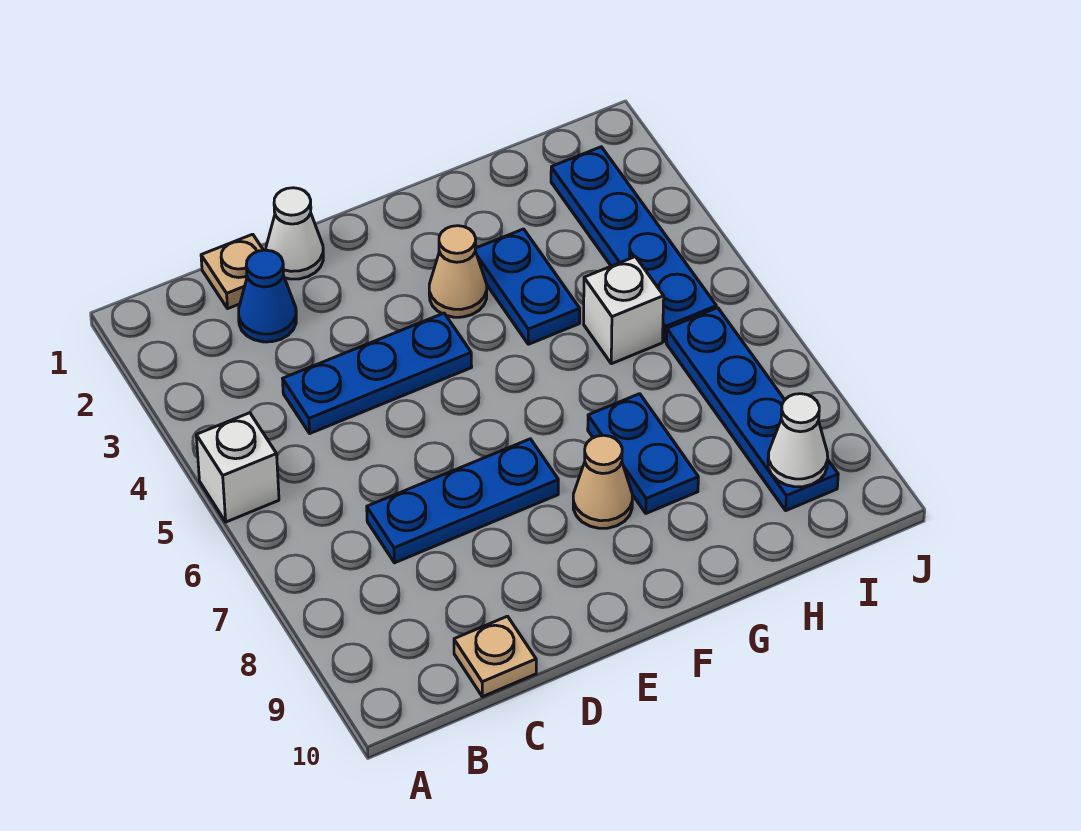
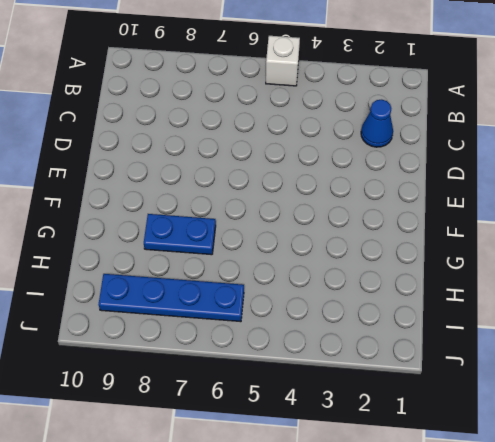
none -> tan 1x1 plate [201,234,263,308]
none -> blue 1x3 plate [283,313,472,433]
none -> blue 1x3 plate [367,439,558,563]

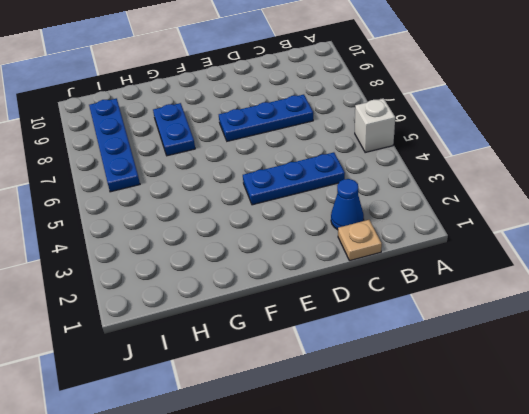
none -> tan 1x1 plate [454,616,536,697]
none -> white 1x1 cone [266,188,323,279]
none -> tan 1x1 cone [429,226,487,317]

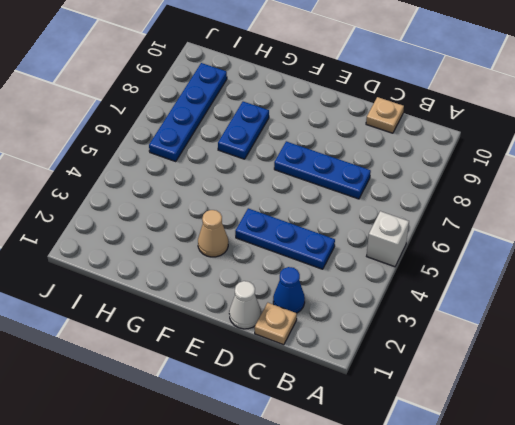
none -> tan 1x1 cone [573,435,632,528]
none -> blue 1x2 plate [475,229,580,344]
none -> white 1x1 brick [584,257,664,364]

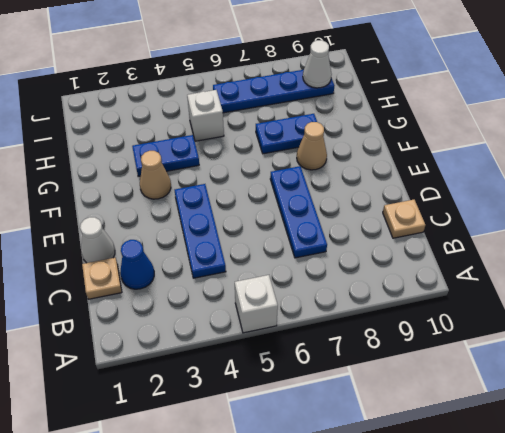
none -> blue 1x4 plate [551,147,716,342]

